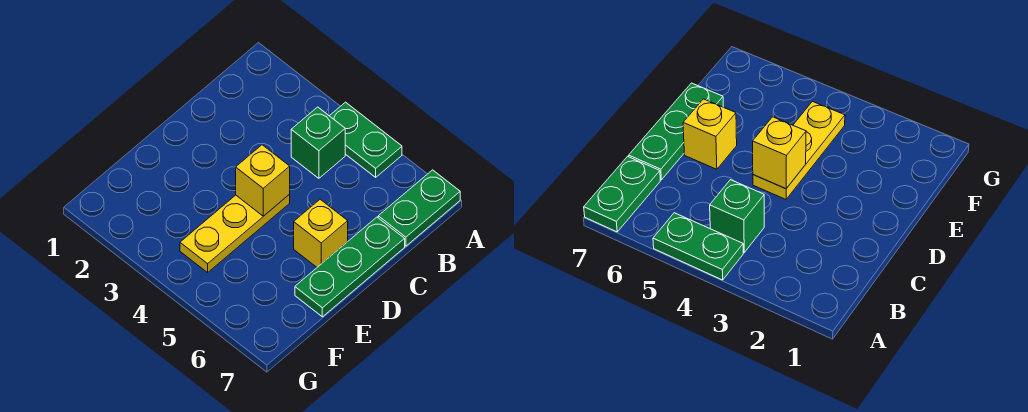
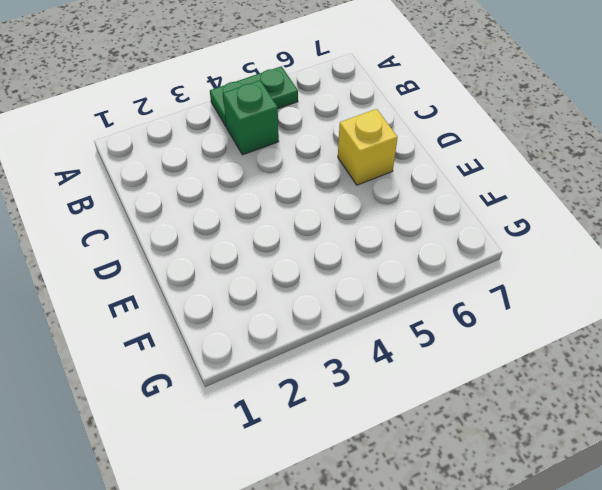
none -> green 1x2 plate [378,170,460,246]
none -> green 1x3 plate [295,217,405,317]

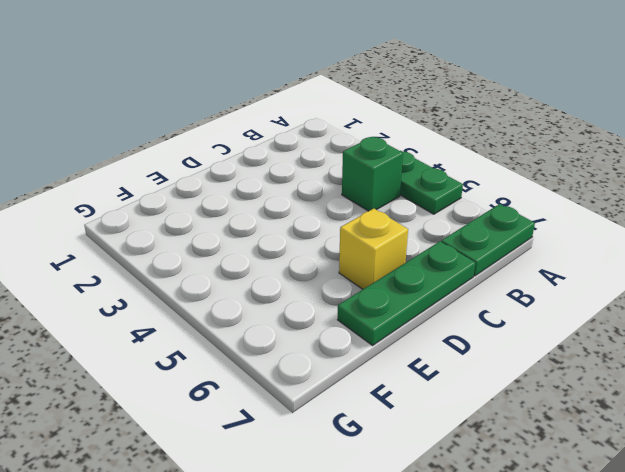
none -> yellow 1x3 plate [180,194,290,273]
none -> yellow 1x1 brick [236,145,290,216]

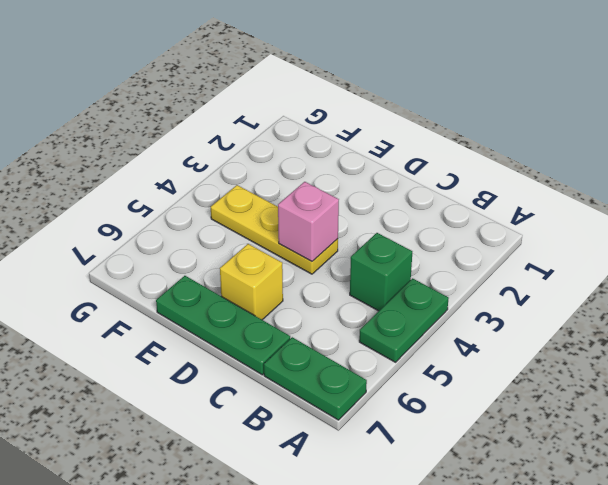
pink 1x1 brick [278,182,339,261] -> yellow 1x1 brick [236,145,290,216]

